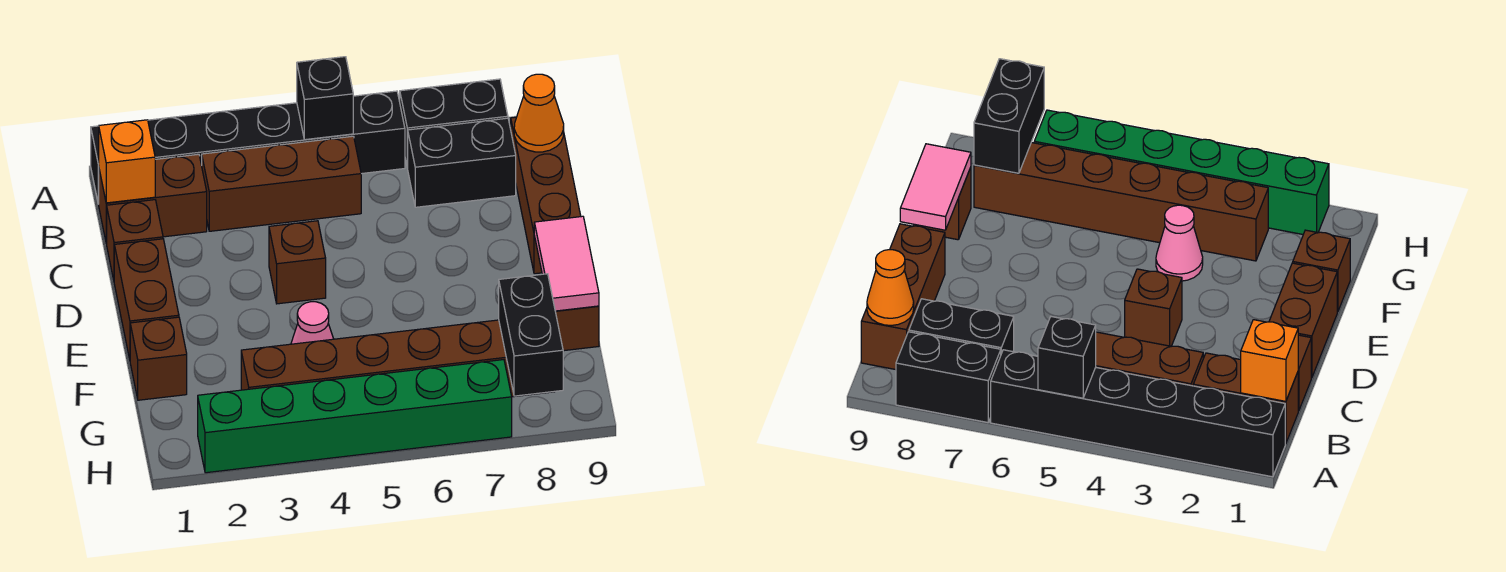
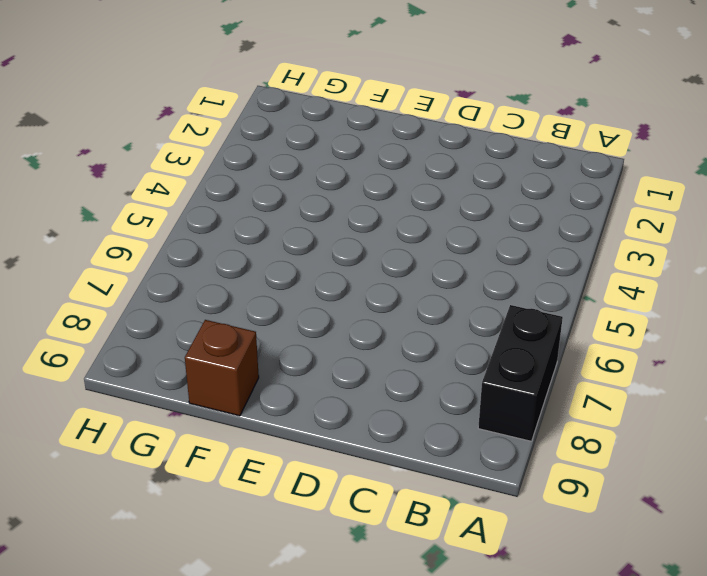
none -> black 1x6 brick [91,91,405,204]
none -> brown 1x2 brick [99,154,207,243]
none -> brown 1x3 brick [202,136,361,231]

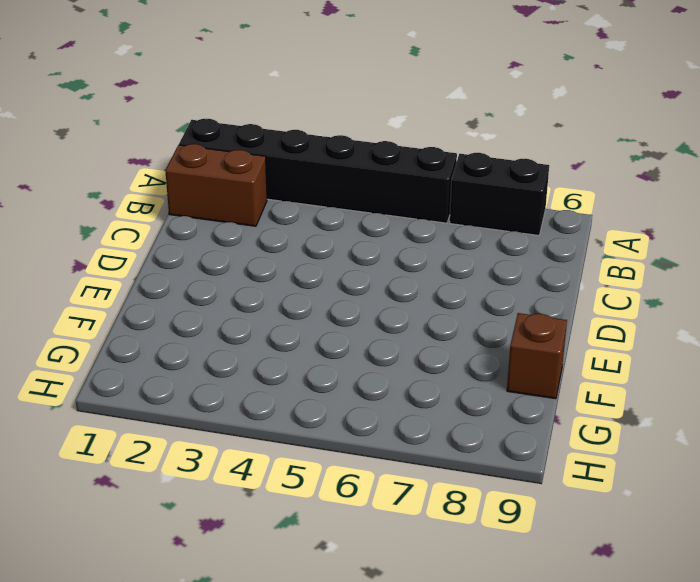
none -> brown 1x3 brick [202,136,361,231]
none -> black 1x2 brick [408,118,516,207]
none -> brown 1x3 brick [511,117,581,274]

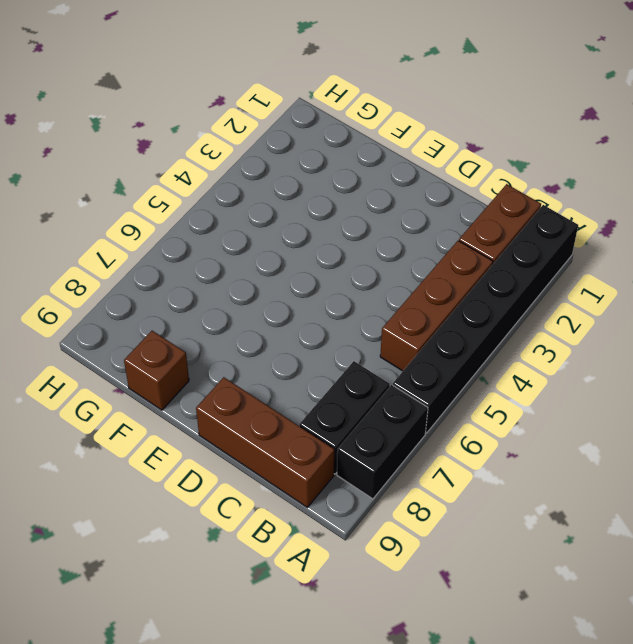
none -> brown 1x1 brick [107,200,163,280]
none -> brown 1x2 brick [114,239,179,359]
none -> brown 1x1 brick [269,221,326,304]

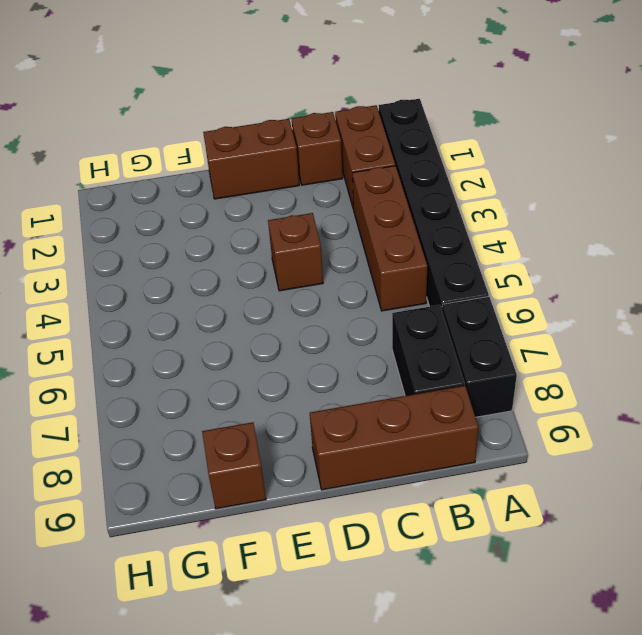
none -> brown 1x1 brick [130,317,187,400]
none -> pink 1x1 cone [291,302,333,344]
none -> brown 1x6 brick [241,320,555,397]

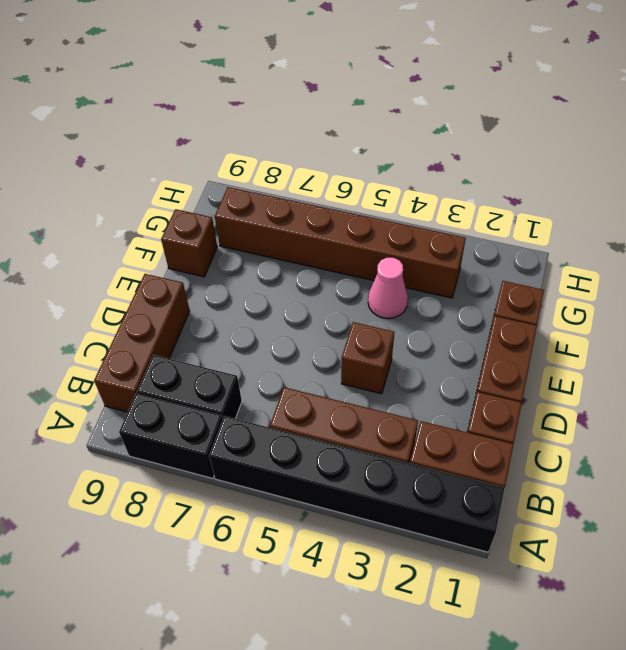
none -> green 1x6 brick [198,360,512,473]
none -> black 1x1 brick [297,57,353,140]
none -> orange 1x1 brick [99,120,155,203]

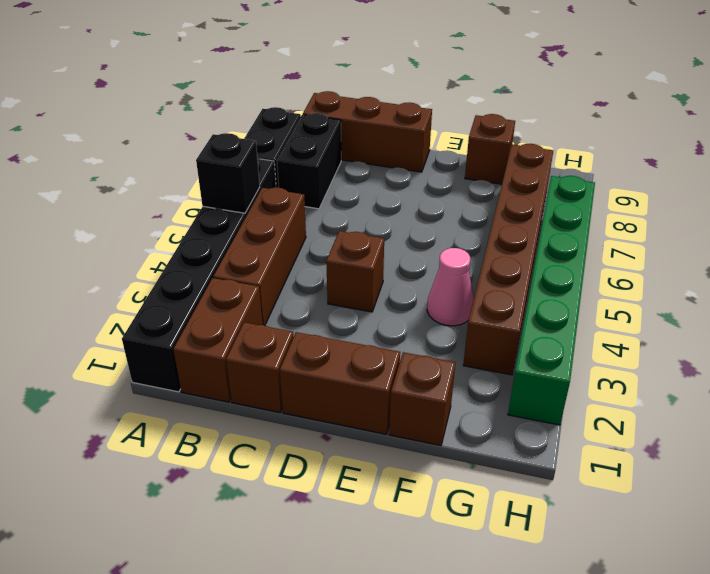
none -> orange 1x1 brick [99,120,155,203]
none -> orange 1x1 cone [514,74,564,152]
none -> pink 1x2 tile [534,216,599,311]

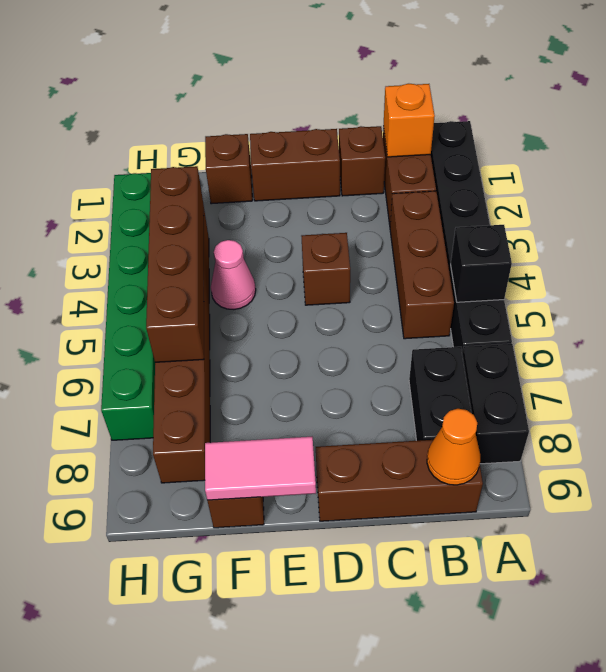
brown 1x4 brick [146,166,204,362] -> none
none -> black 1x2 brick [499,274,563,396]

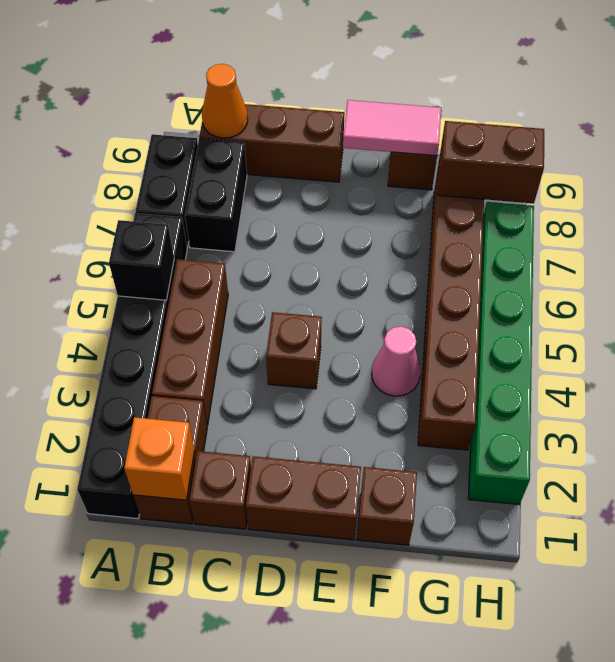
brown 1x2 brick [437,121,544,203] -> black 1x2 brick [499,274,563,396]

